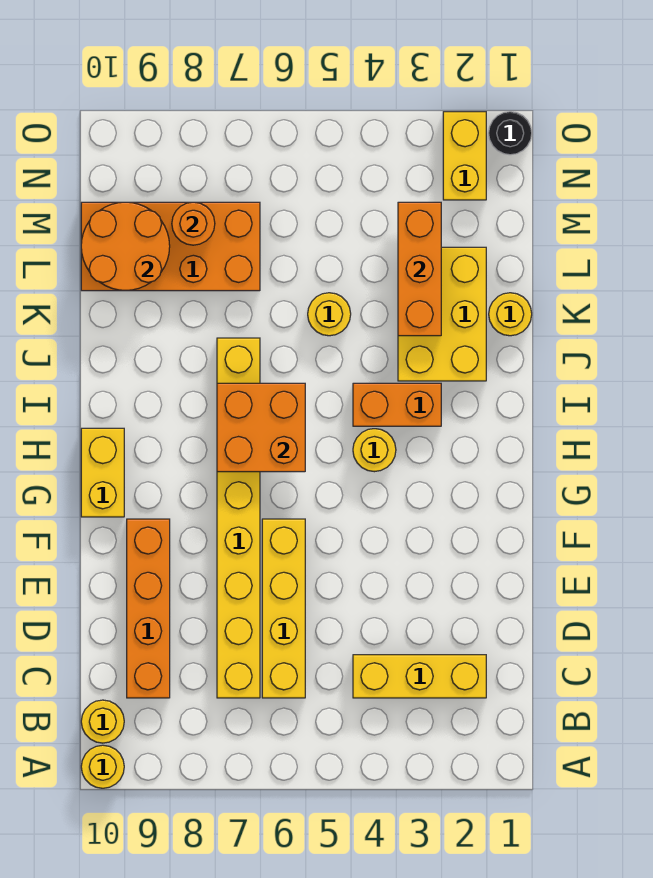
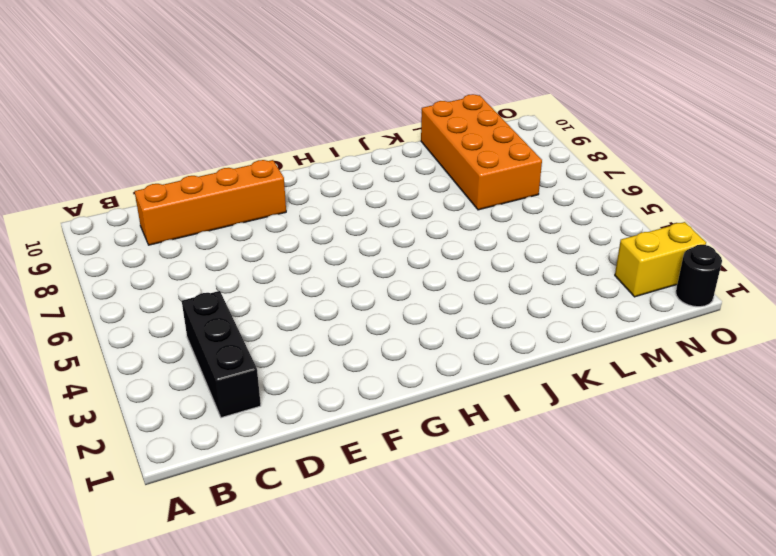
black 1x3 brick [182,291,261,418] -> yellow 1x3 brick [353,655,486,698]
none -> yellow 1x1 round brick [81,745,124,788]
none -> yellow 1x1 round brick [81,700,124,743]
none -> yellow 1x4 brick [262,519,305,698]

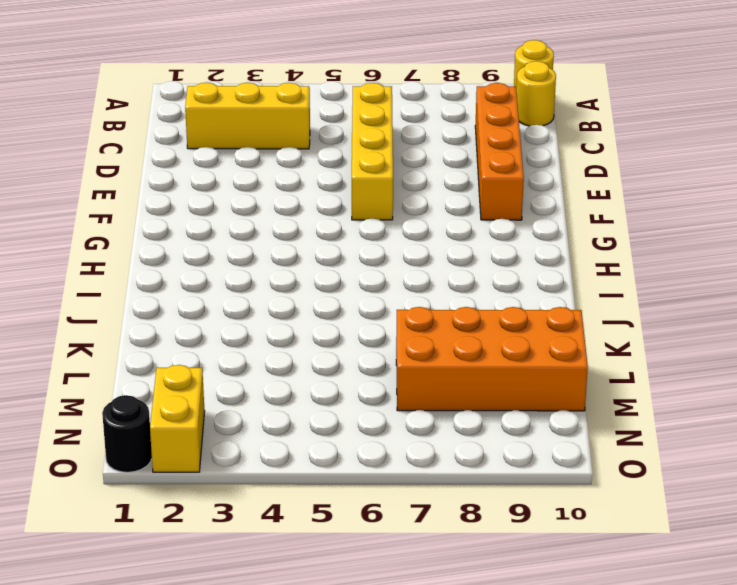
none -> yellow 1x8 brick [217,338,260,698]
none -> yellow 1x2 brick [81,428,124,517]
none -> yellow 1x1 round brick [353,429,396,472]

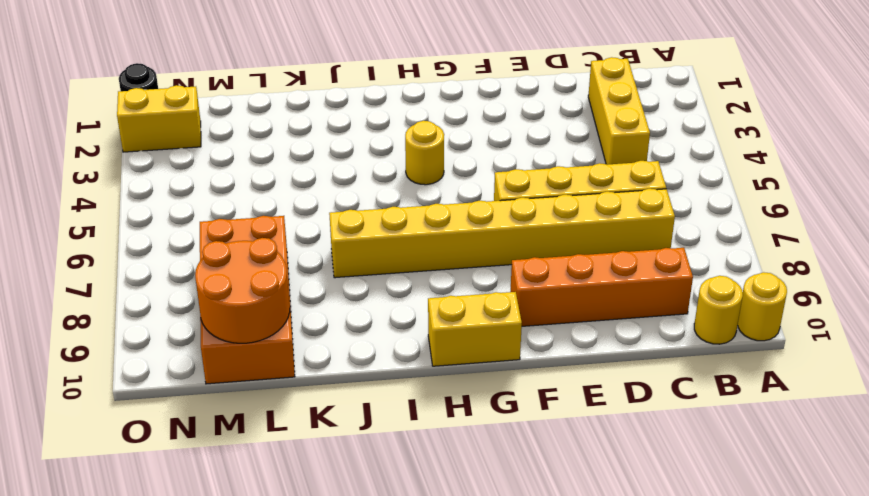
none -> orange 1x2 brick [353,383,441,426]
none -> yellow 2x3 brick [398,247,486,381]
none -> yellow 1x1 round brick [489,293,532,336]

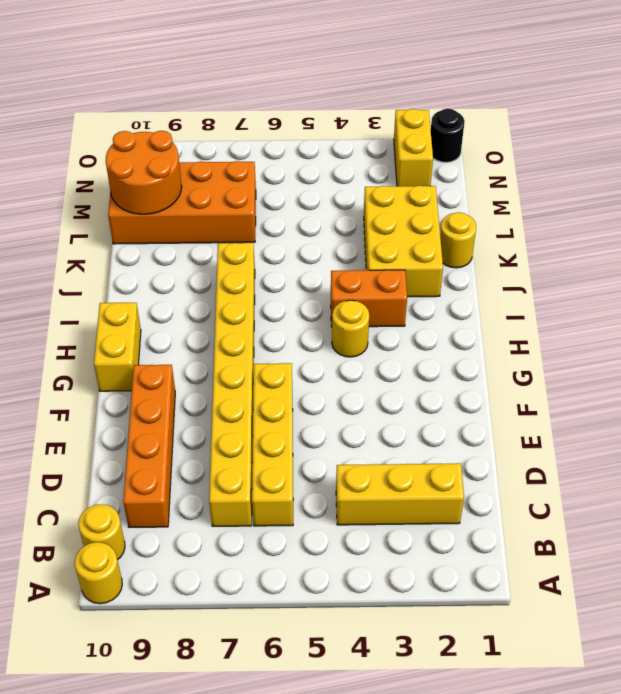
none -> yellow 1x1 round brick [308,293,351,336]
none -> orange 2x2 brick [217,383,305,472]
none -> orange 1x3 brick [398,202,441,336]

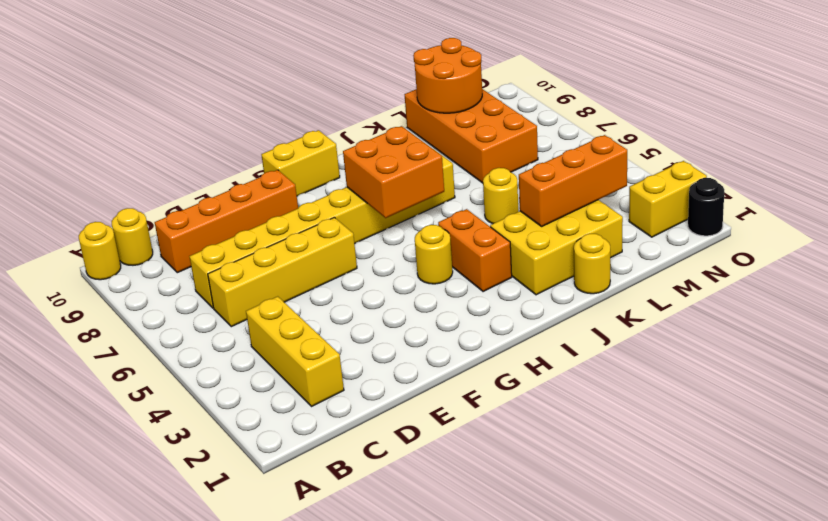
none -> orange 1x1 round brick [172,202,215,245]

